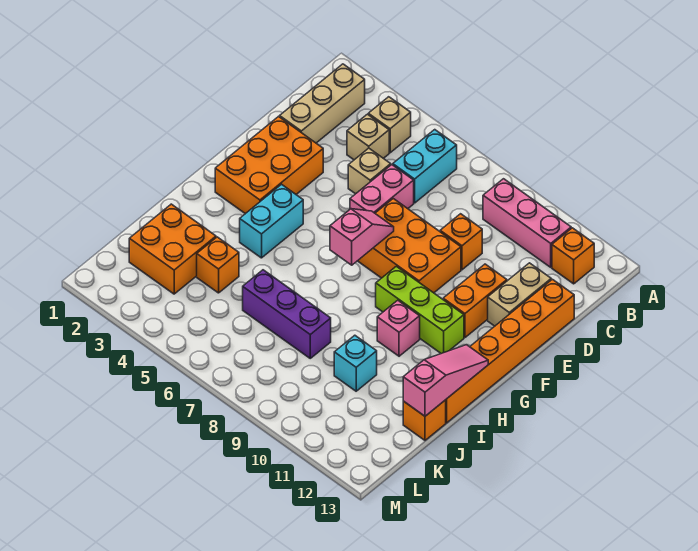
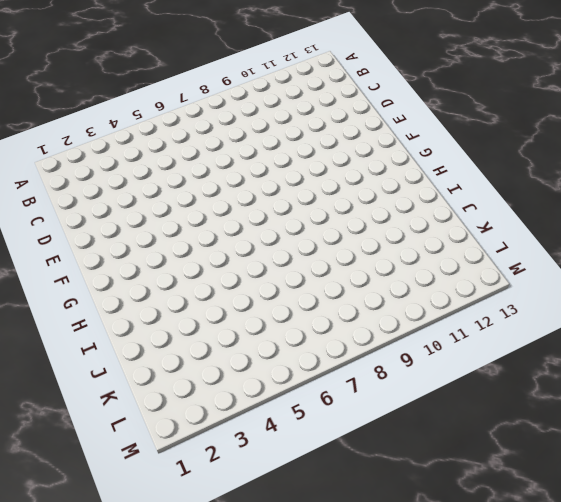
none -> tan 1x3 brick [280,64,365,143]
none -> tan 1x1 brick [368,97,411,153]
none -> cyan 1x2 brick [393,130,457,203]

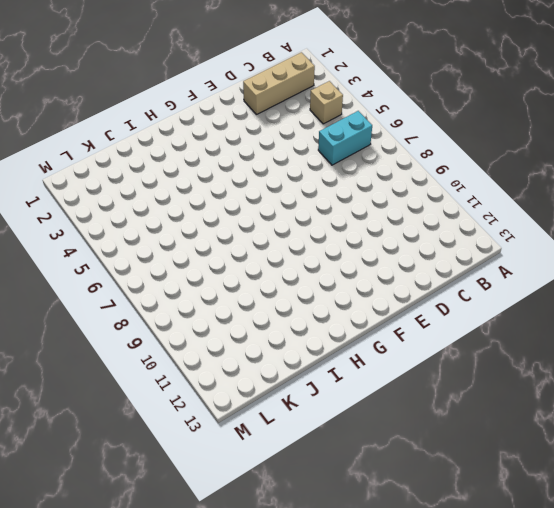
none -> pink 1x3 brick [483,179,571,267]
none -> orange 1x1 brick [552,228,594,284]
none -> tan 1x1 brick [347,114,389,160]

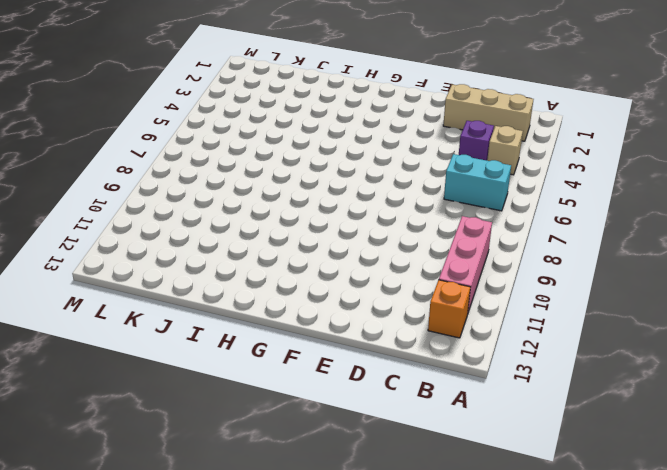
purple 1x1 brick [459,121,494,161] -> tan 1x1 brick [347,114,389,160]
none -> tan 1x1 brick [348,148,391,194]
none -> pink 1x2 brick [350,165,414,213]
none -> orange 1x1 brick [440,214,482,270]

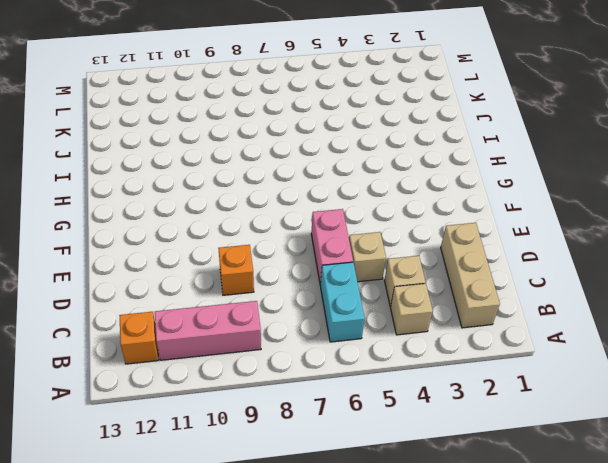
none -> tan 1x2 brick [488,263,551,326]
none -> orange 1x6 brick [446,279,574,423]
none -> orange 2x3 brick [215,117,323,214]

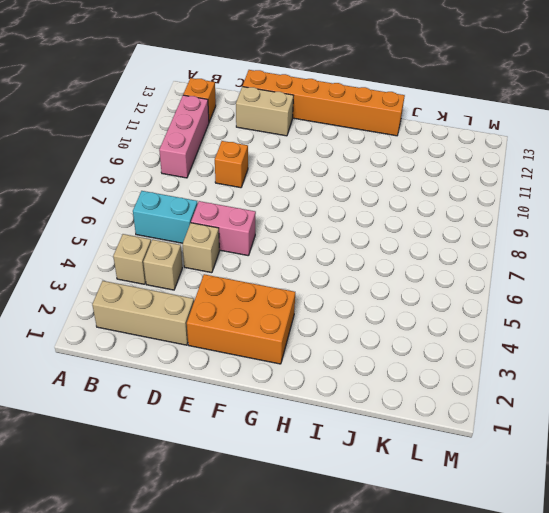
none -> orange 2x3 brick [358,199,461,293]
none -> orange 1x2 brick [443,264,507,337]
none -> cyan 1x2 brick [240,184,303,258]

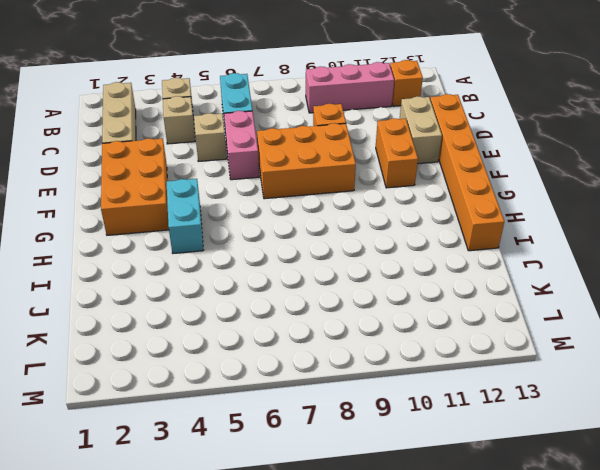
none -> lime 1x3 brick [376,266,464,354]
none -> pink 1x1 brick [377,300,420,356]
none -> orange 2x2 brick [129,204,216,294]

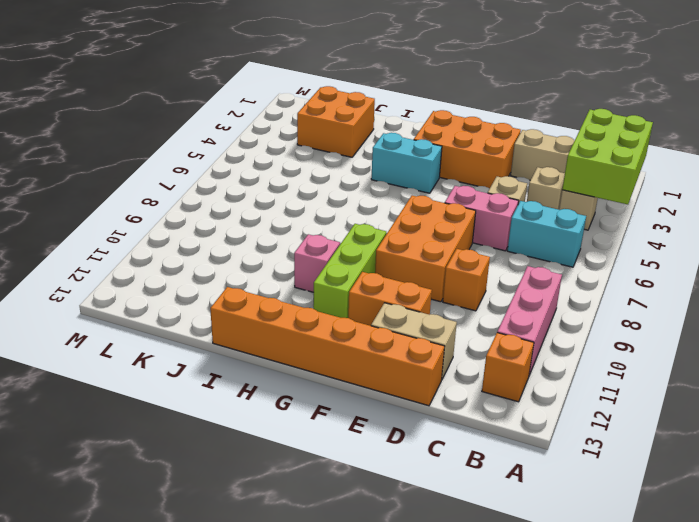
lime 2x3 brick [562,109,653,204] -> none
none -> orange 1x1 brick [197,237,239,293]
none -> purple 1x3 brick [243,270,331,358]
none -> cyan 1x1 brick [334,335,377,391]

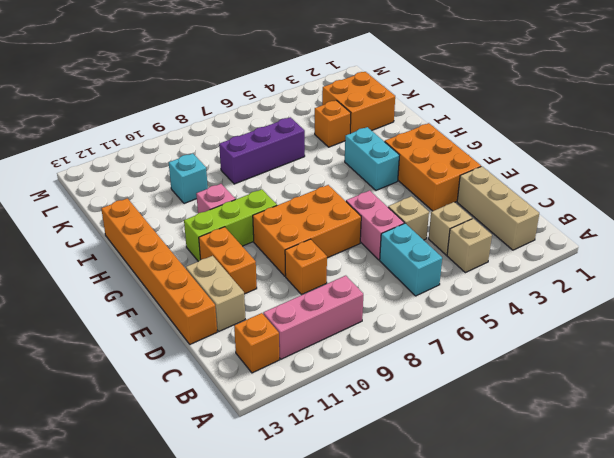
none -> orange 1x1 brick [403,400,446,440]
none -> pink 1x2 slope [330,209,394,265]
none -> pink 1x3 slope [403,345,488,416]

